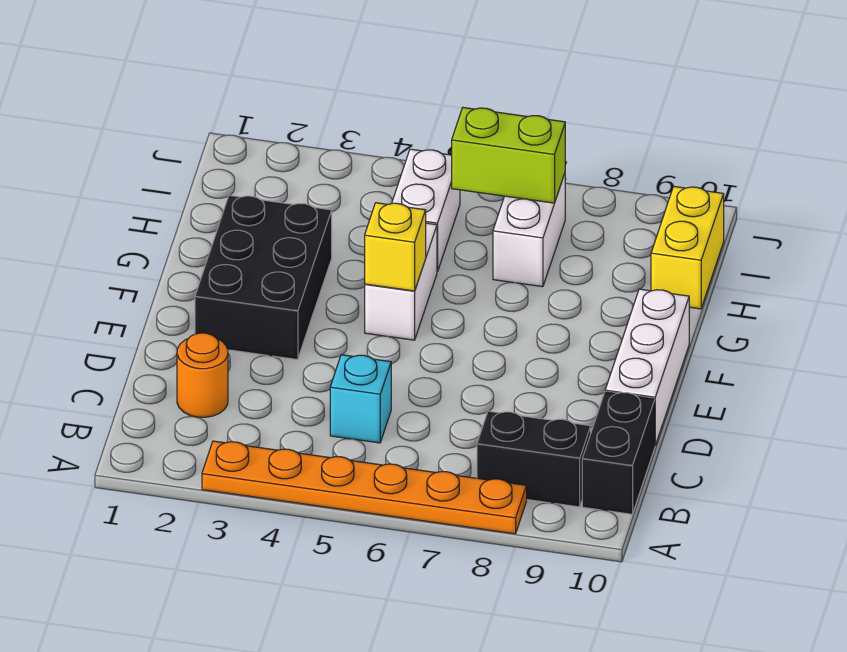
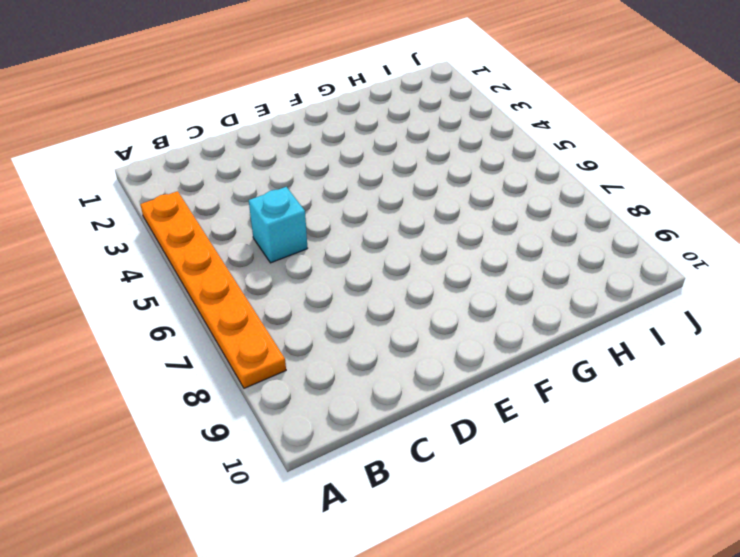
none -> black 1x2 brick [477,411,591,507]
none -> black 1x2 brick [582,392,655,514]
none -> orange 1x1 round brick [177,333,228,417]

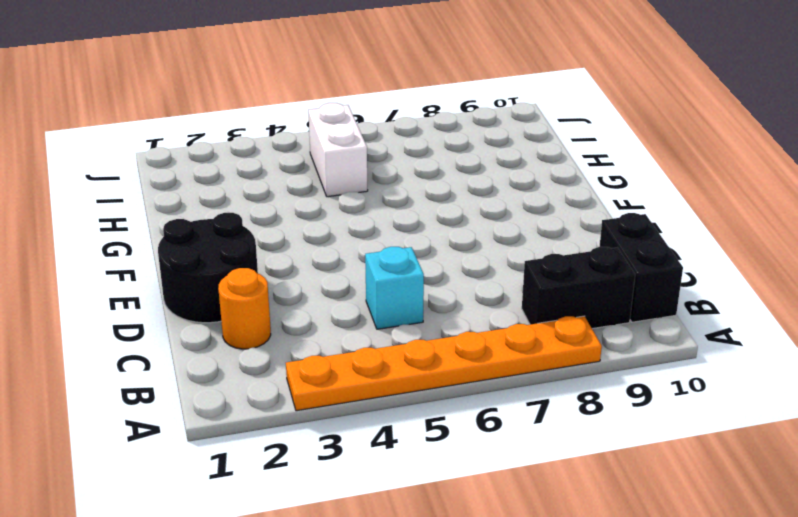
black 2x2 round brick [158,213,258,323] -> black 2x3 brick [195,195,332,360]
none -> white 1x3 brick [605,289,689,445]
none -> white 1x2 brick [365,223,437,340]
none -> white 1x2 brick [493,174,565,287]

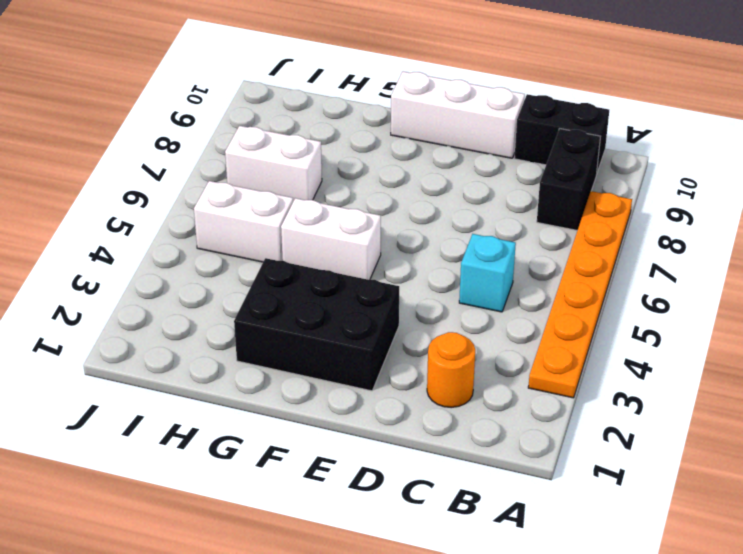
none -> yellow 1x2 brick [651,187,724,309]
none -> yellow 1x1 brick [365,203,426,291]
none -> lime 1x2 brick [452,108,565,203]

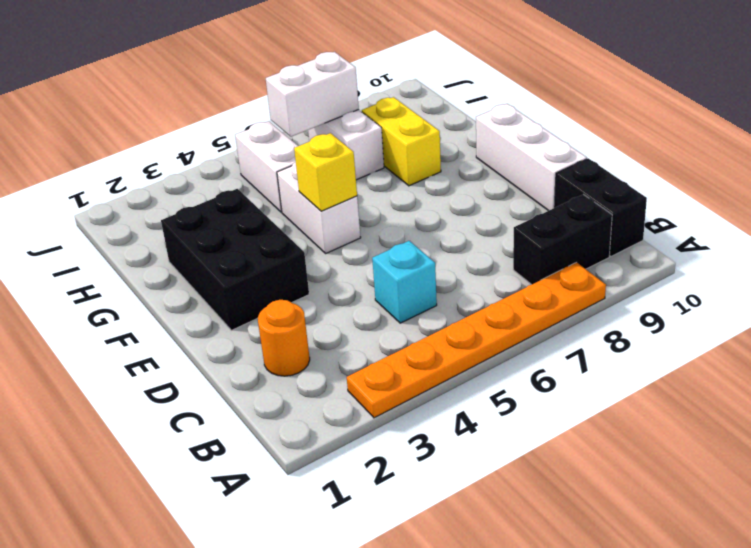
yellow 1x2 brick [362,97,441,186] -> yellow 1x2 brick moved to [651,187,724,309]
white 1x2 brick [266,52,359,137] -> lime 1x2 brick [452,108,565,203]

